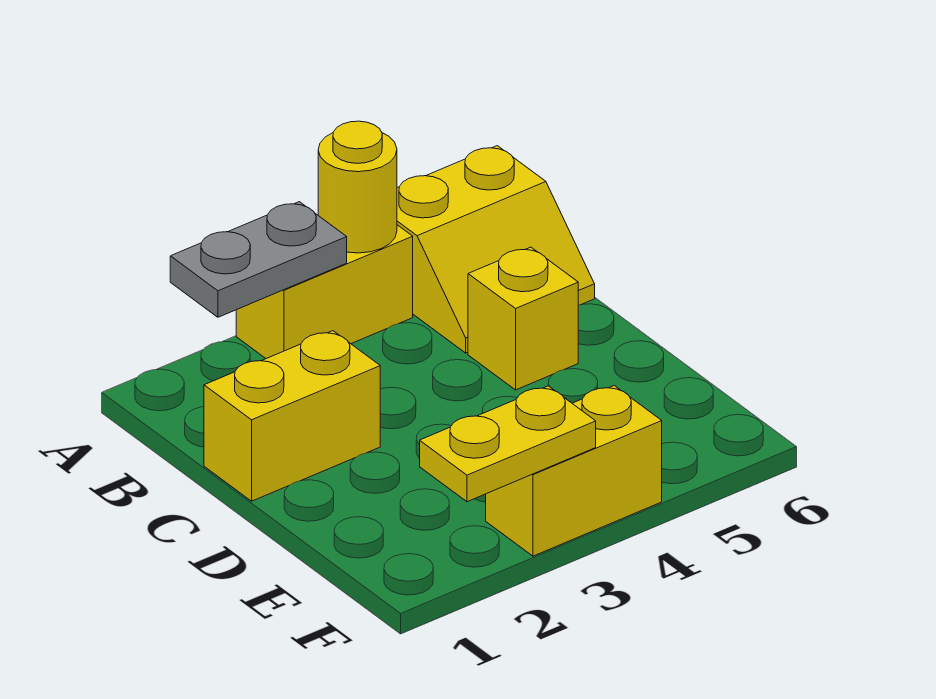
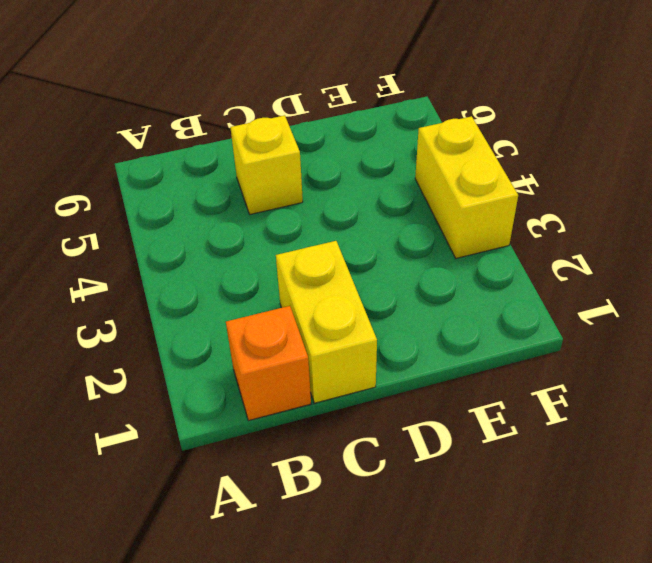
orange 1x1 brick [226,306,311,421] -> none
none -> yellow 1x2 brick [236,225,413,359]
none -> yellow 2x2 slope [397,146,595,353]

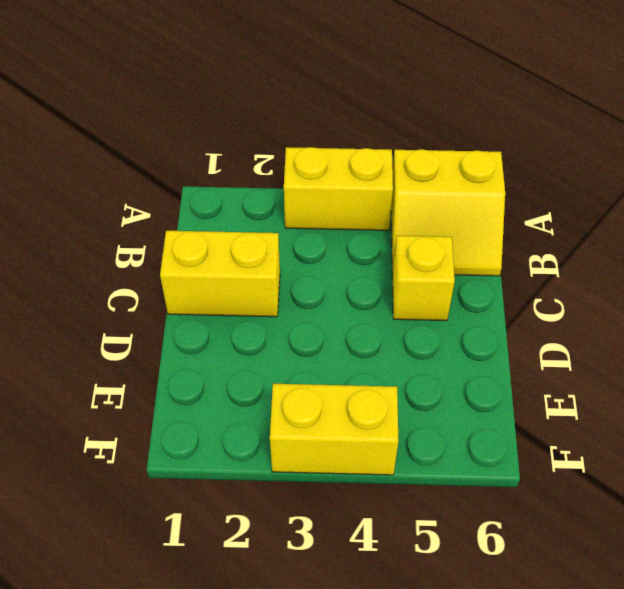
none -> grey 1x2 plate [170,202,347,317]
none -> yellow 1x1 round brick [318,121,397,253]

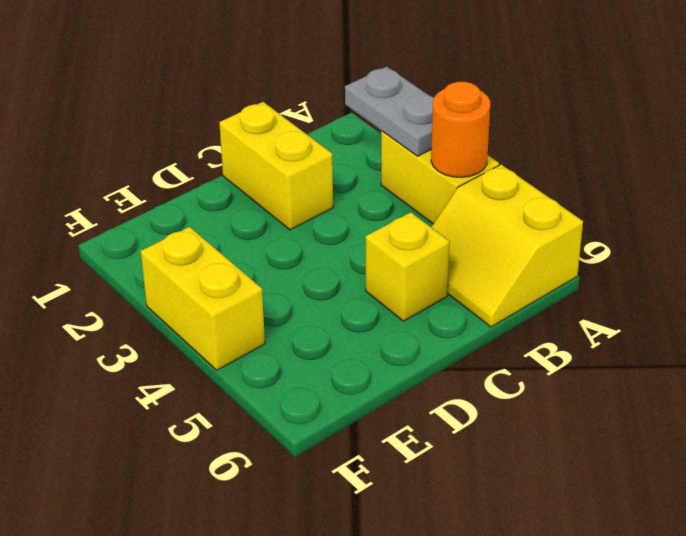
orange 1x1 round brick [431,82,490,177] -> yellow 1x1 round brick [318,121,397,253]
none -> yellow 1x2 plate [420,386,596,502]

